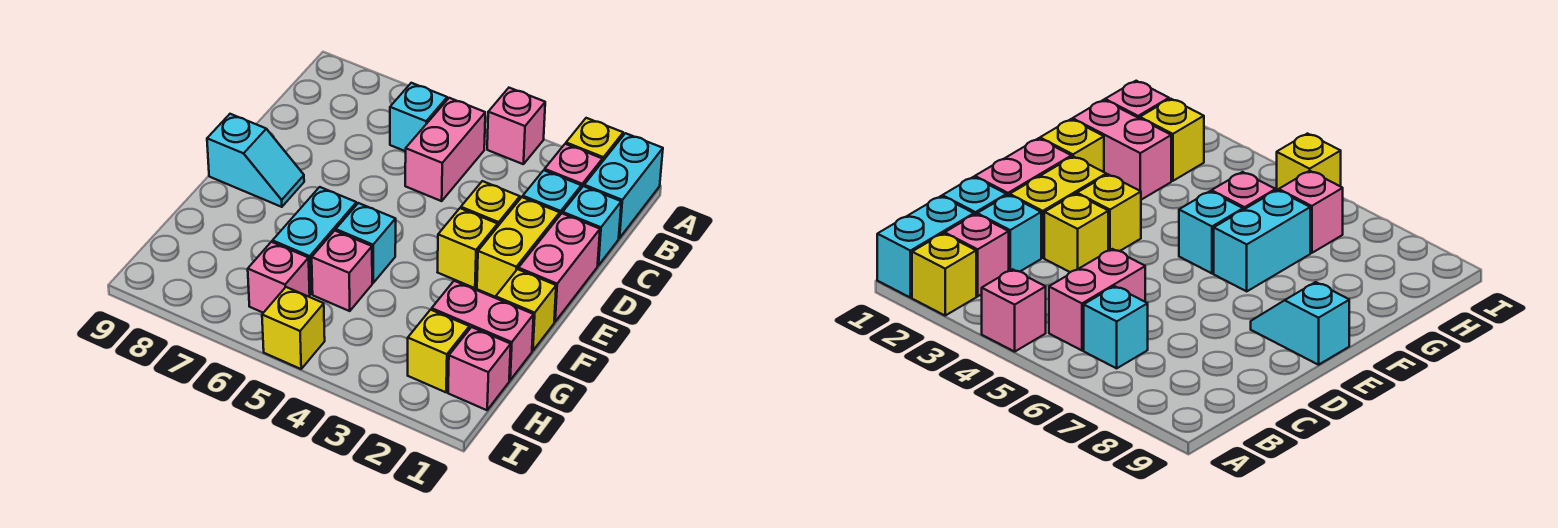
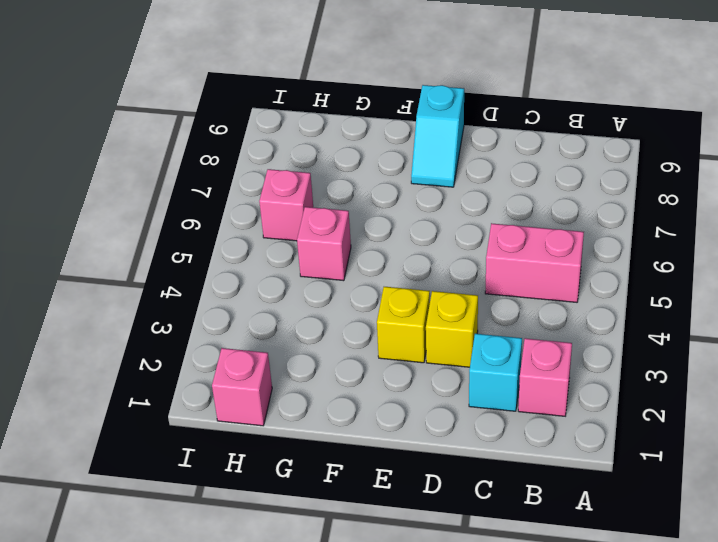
none -> cyan 1x2 brick [584,133,663,238]
none -> yellow 1x1 brick [566,118,623,162]
none -> pink 1x1 brick [487,88,545,164]

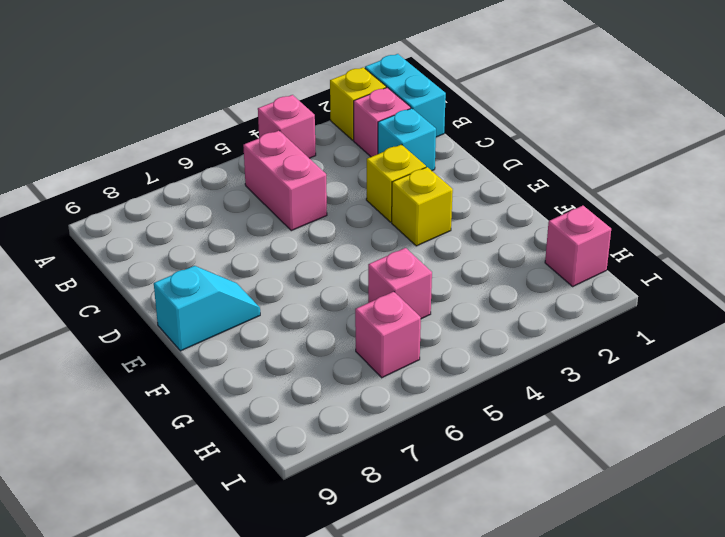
none -> cyan 1x1 brick [390,83,447,151]
none -> cyan 1x1 brick [563,186,621,266]
none -> pink 1x2 brick [518,213,600,322]

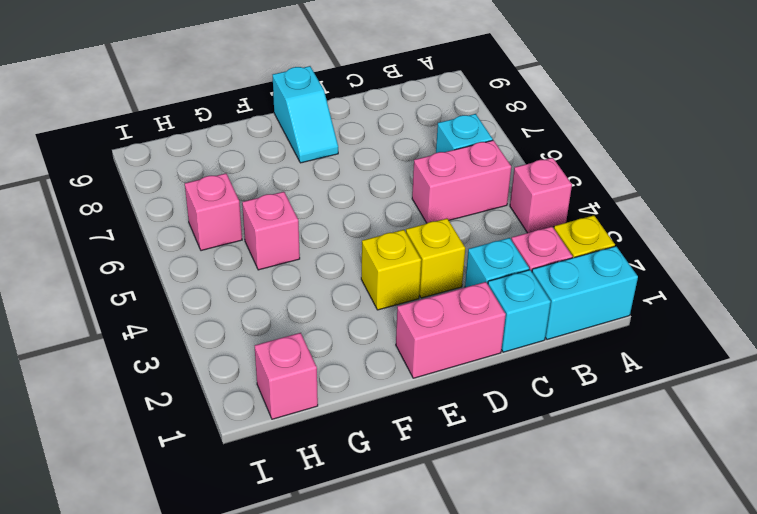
none -> yellow 1x2 brick [477,197,560,297]
none -> yellow 1x1 brick [496,269,556,351]
none -> cyan 1x1 brick [336,203,396,283]

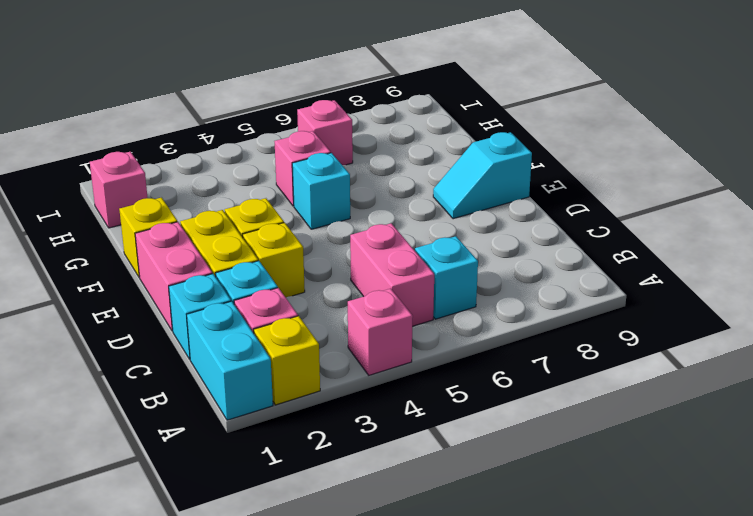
none -> cyan 1x2 brick [273,187,356,294]
none -> pink 1x2 brick [432,281,534,380]
none -> yellow 1x1 brick [408,310,469,392]

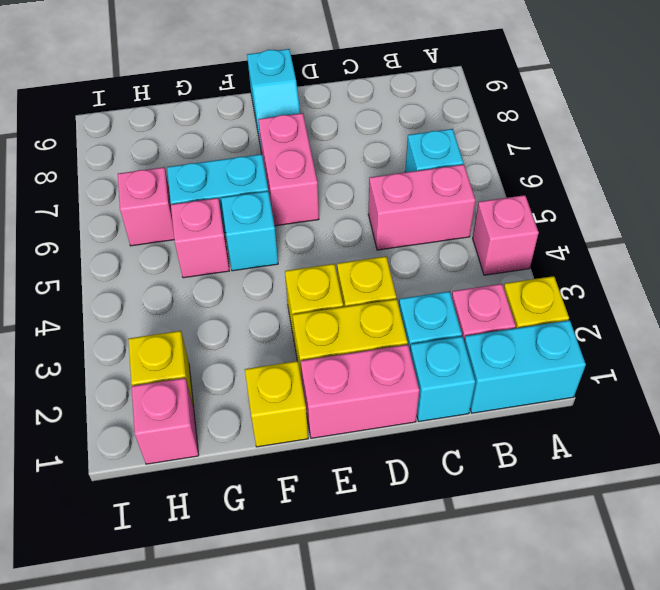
pink 1x2 brick [258,113,319,226] -> pink 1x2 brick moved to [432,281,534,380]
none -> yellow 1x1 brick [262,287,325,369]

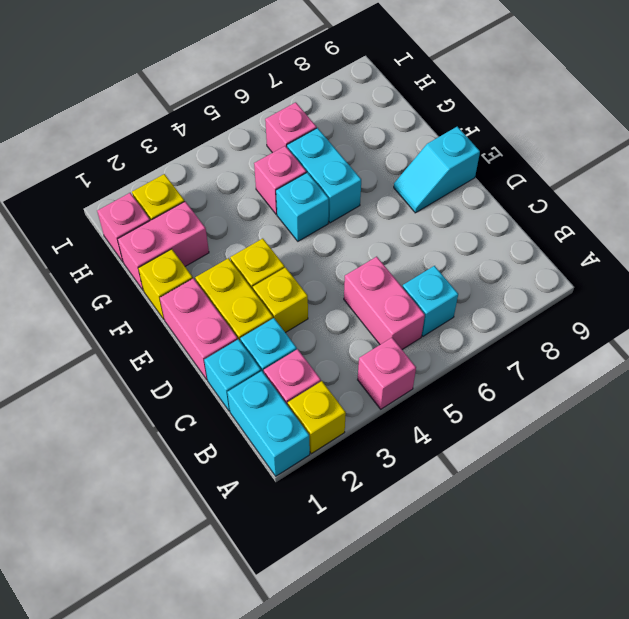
none -> yellow 1x1 brick [262,287,325,369]

